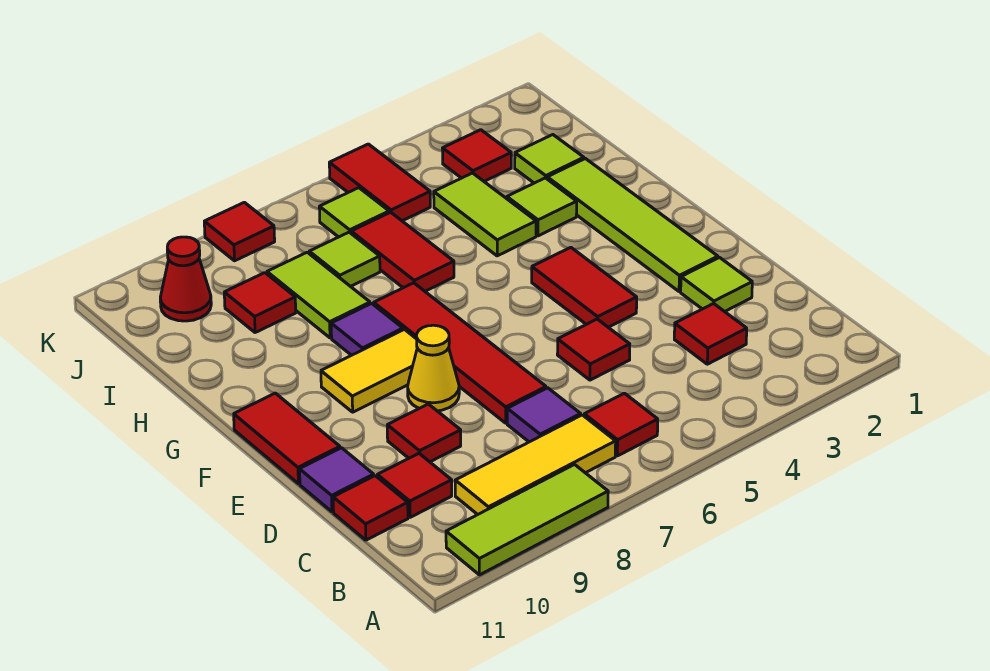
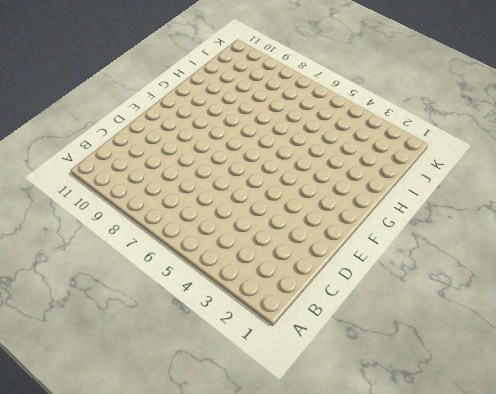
none -> lime 1x3 tile [446,465,608,575]
none -> red 1x1 tile [584,393,658,456]
none -> yellow 1x3 tile [455,415,616,515]
none -> red 1x1 tile [674,303,747,364]

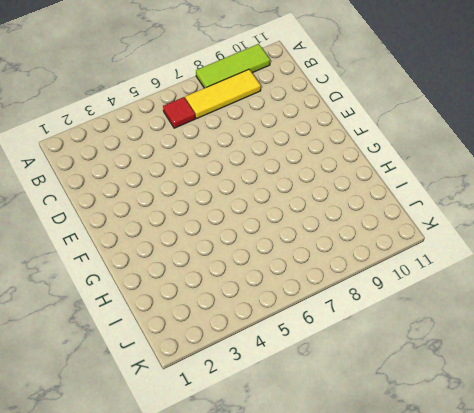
none -> red 1x1 tile [674,303,747,364]
none -> purple 1x1 tile [507,388,581,442]
none -> red 1x1 tile [377,453,452,517]
none -> red 1x1 tile [333,476,408,540]

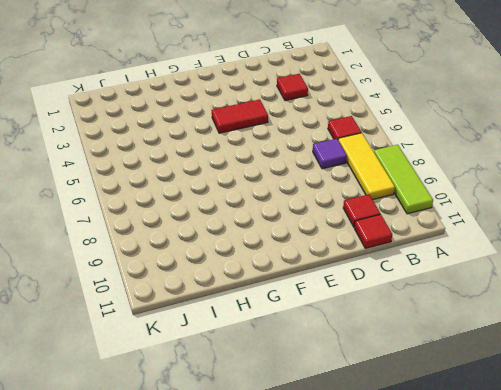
none -> lime 1x1 tile [681,258,752,312]
none -> red 1x1 tile [557,319,630,380]
none -> red 1x4 tile [374,283,546,423]
none -> red 1x1 tile [387,404,461,462]

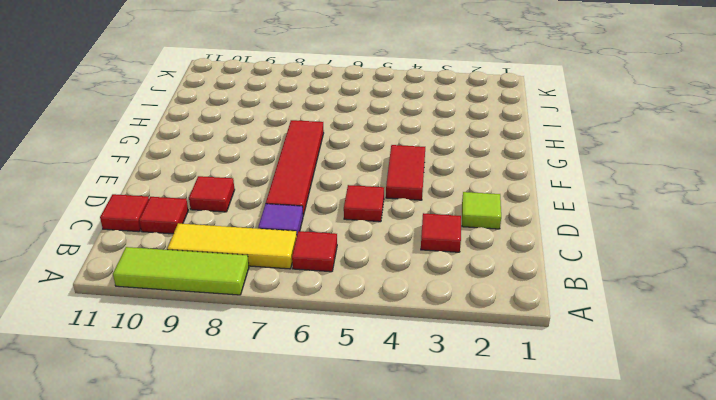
none -> purple 1x1 tile [300,448,374,512]
none -> lime 1x4 tile [547,159,718,291]
none -> yellow 1x1 cone [408,325,459,411]
none -> red 1x2 tile [234,393,340,484]

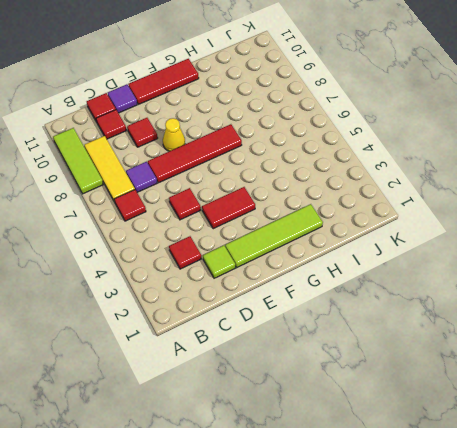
red 1x3 tile [128,59,199,104] -> red 1x2 tile [234,393,340,484]
none -> yellow 1x2 tile [321,329,417,412]
none -> purple 1x1 tile [331,303,403,355]
none -> lime 1x1 tile [507,178,577,236]
none -> lime 1x2 tile [434,173,536,256]

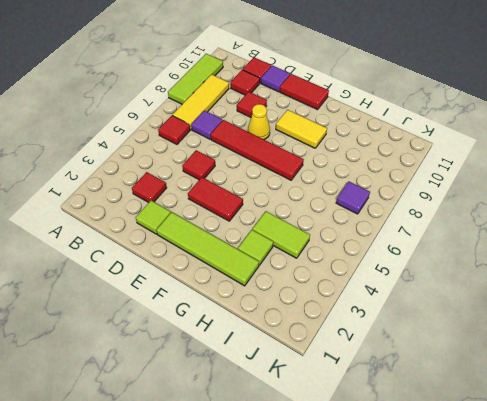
yellow 1x2 tile [276,110,327,148] -> yellow 1x2 tile turned to [321,329,417,412]
purple 1x1 tile [336,181,370,214] -> purple 1x1 tile moved to [331,303,403,355]
none -> red 1x2 tile [351,212,454,291]
none -> lime 1x2 tile [267,252,370,338]
none -> lime 1x1 tile [515,135,584,183]
none -> lime 1x1 tile [309,232,380,287]

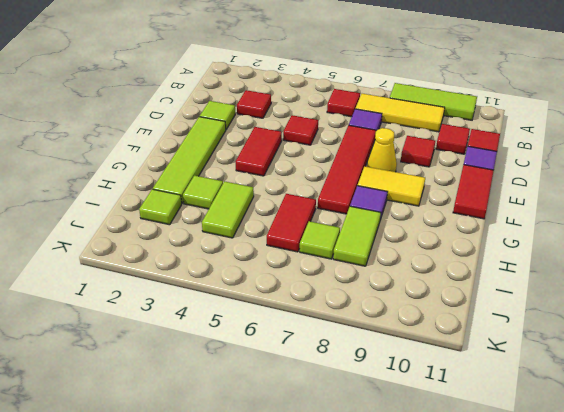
none -> red 1x1 tile [224,273,296,333]
none -> red 1x1 tile [442,130,511,181]
none -> red 1x2 tile [329,144,430,221]
none -> lime 1x1 tile [319,188,389,237]

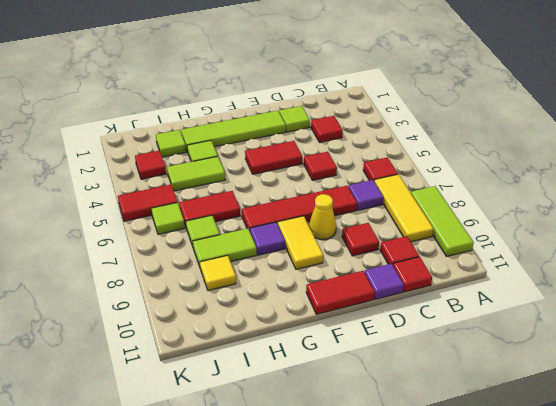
yellow 1x1 tile [200,255,236,291] -> red 1x1 tile [224,273,296,333]
none -> red 1x1 cone [160,237,211,321]
none -> red 1x1 tile [204,202,275,261]

